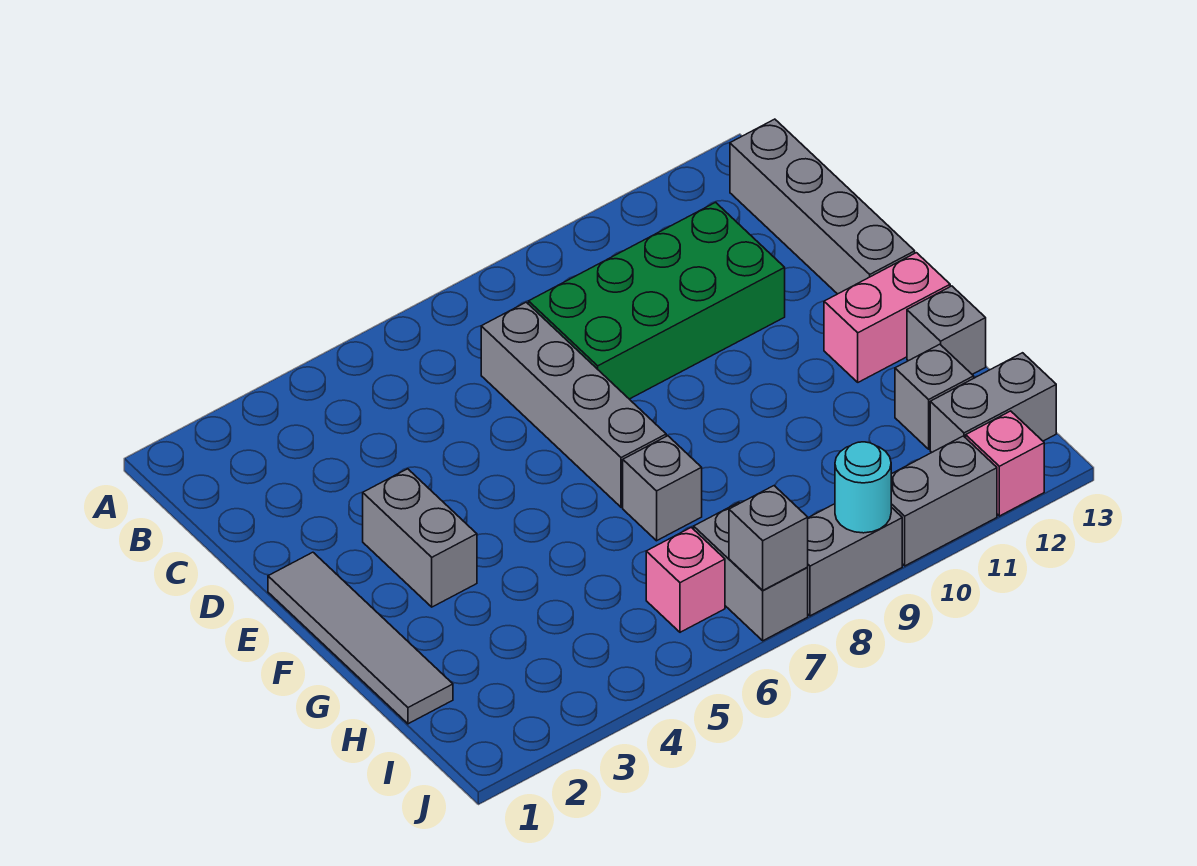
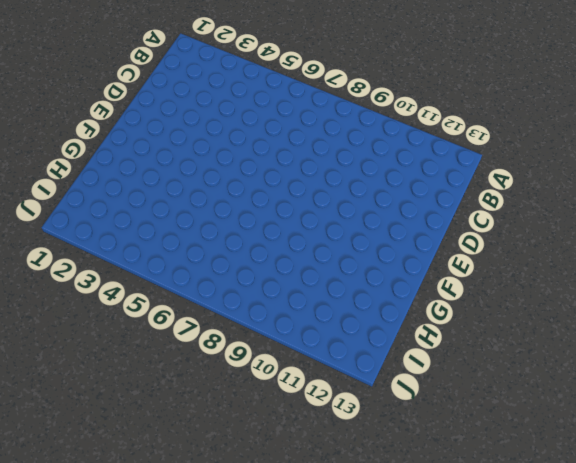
none -> grey 1x4 brick [730,119,915,294]
none -> grey 1x4 brick [481,302,666,507]
none -> green 2x4 brick [529,202,785,399]

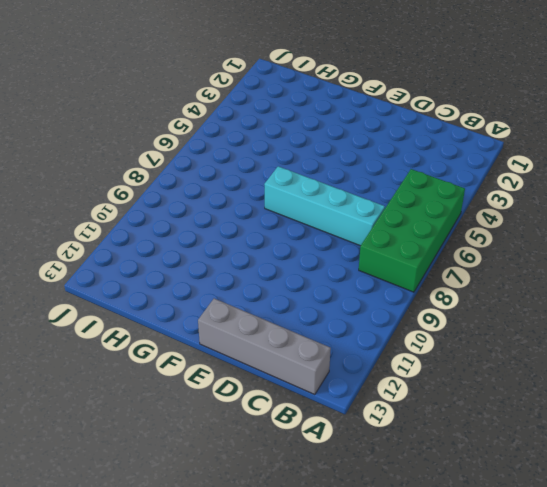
green 2x4 brick [359,169,465,292] -> green 2x4 brick moved to [529,202,785,399]
cyan 1x4 brick [264,166,385,246] -> grey 1x4 brick [481,302,666,507]
none -> grey 1x4 tile [268,552,453,724]
none -> grey 1x2 brick [363,469,477,607]
none -> pink 1x2 brick [824,253,950,382]

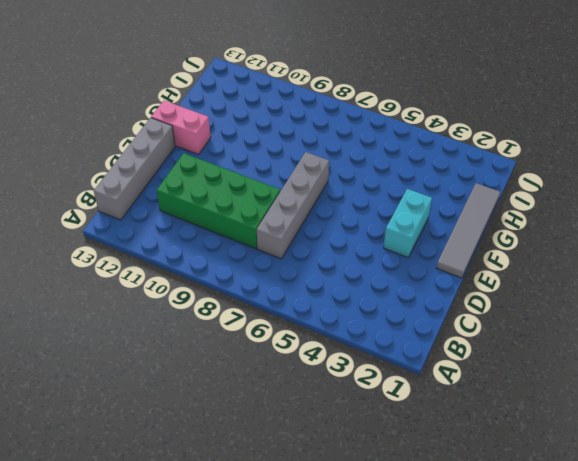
cyan 1x2 brick [384,189,432,257] -> grey 1x2 brick [363,469,477,607]
none -> grey 1x1 brick [623,436,702,541]
none -> grey 1x1 brick [907,286,986,374]
none -> grey 1x1 brick [895,344,974,449]

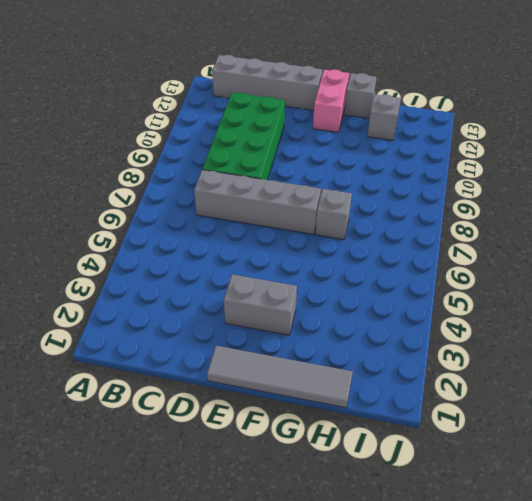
none -> pink 1x1 brick [646,527,725,632]
none -> grey 1x2 brick [694,502,808,641]
none -> grey 1x2 brick [930,353,1056,452]

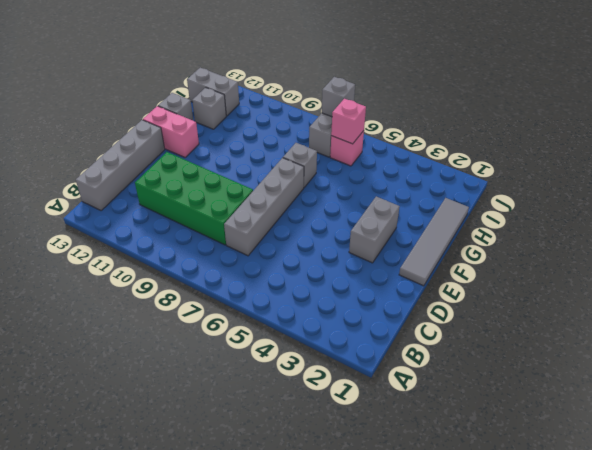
pink 1x1 brick [331,99,366,144] -> pink 1x1 brick moved to [966,411,1044,516]
none -> grey 1x2 brick [807,504,902,616]
none -> grey 1x2 brick [891,436,997,566]
none -> cyan 1x1 round brick [835,442,891,533]

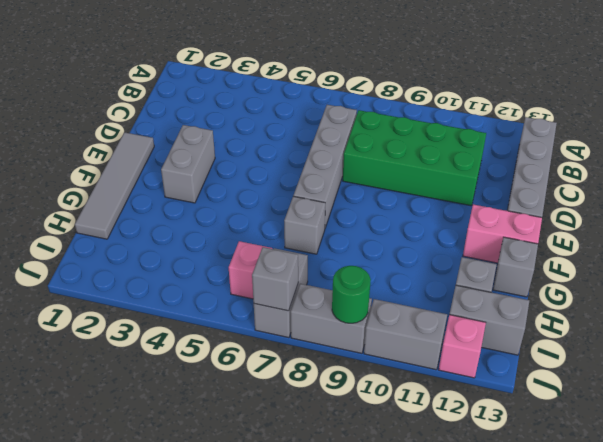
green 1x1 round brick [332,266,371,323] -> cyan 1x1 round brick [835,442,891,533]

